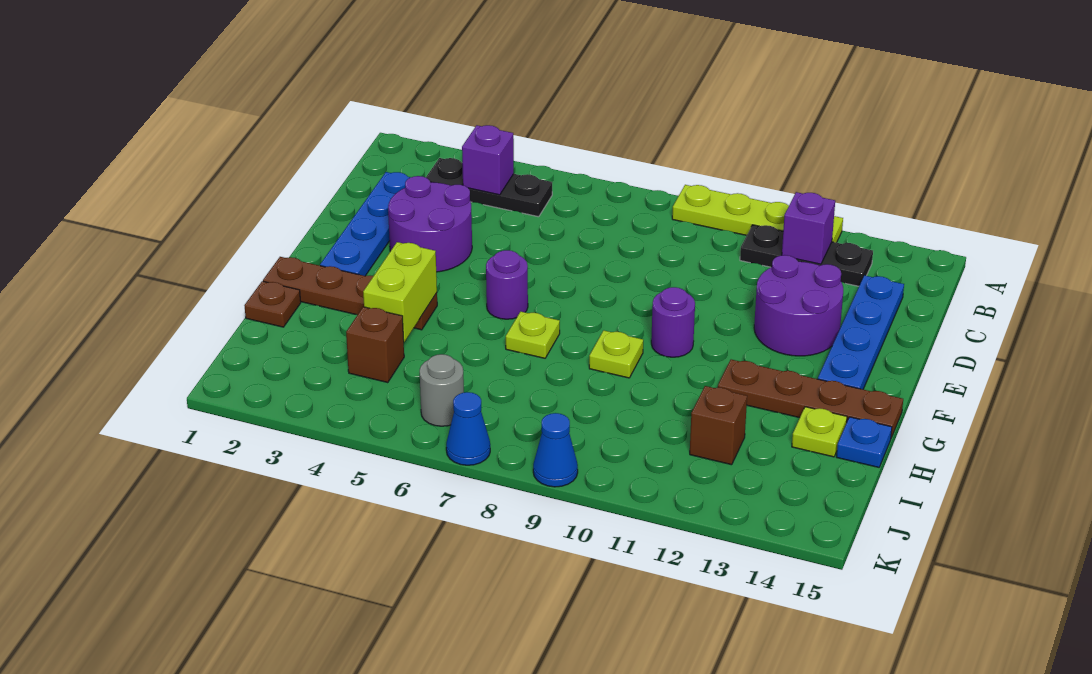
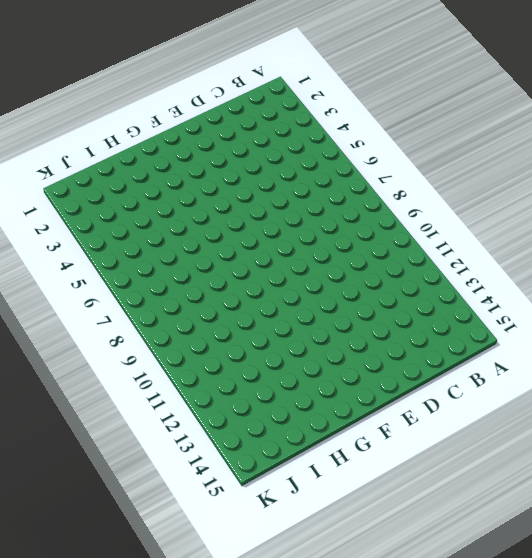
none -> lime 1x4 plate [672,185,843,243]
none -> black 1x3 plate [426,158,552,217]
none -> black 1x3 plate [740,225,873,286]

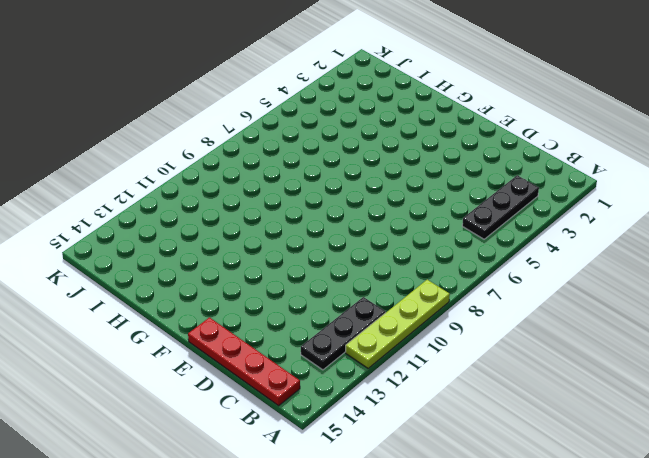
red 1x4 plate [188,318,300,406] -> none
none -> blue 1x4 plate [320,172,410,276]
none -> blue 1x4 plate [818,275,904,389]
none -> purple 2x2 round brick [388,176,472,272]

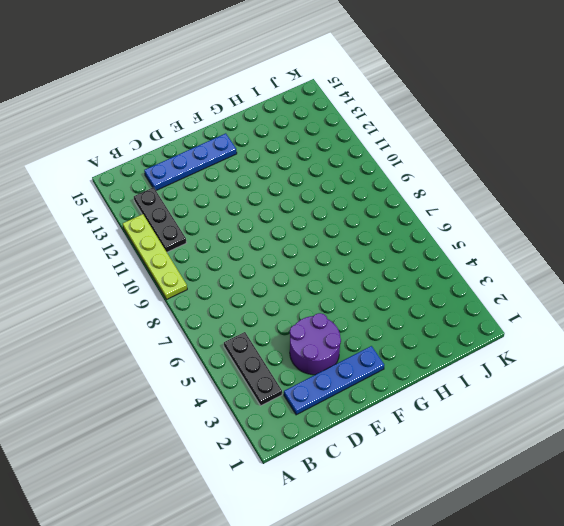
none -> purple 2x2 round brick [754,255,843,356]
none -> purple 1x1 round brick [486,250,528,319]
none -> purple 1x1 round brick [651,287,695,357]

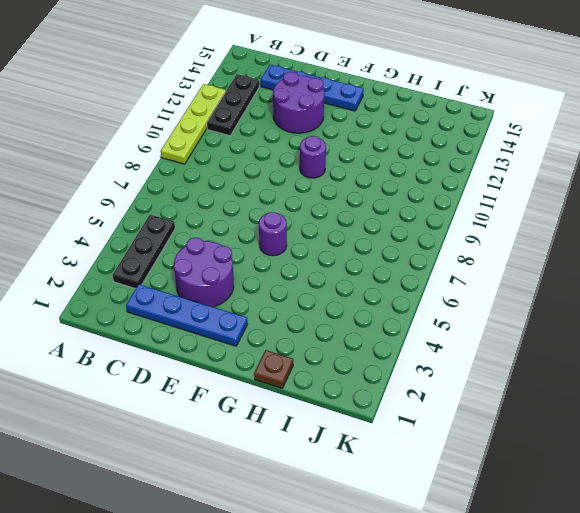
none -> brown 1x4 plate [263,257,437,330]
none -> lime 1x1 plate [506,312,560,358]
none -> lime 1x1 plate [589,330,643,378]

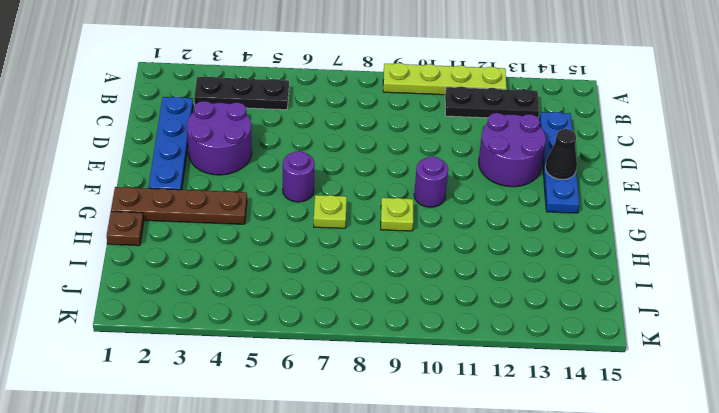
black 1x1 cone [545,129,577,180] -> none
none -> brown 1x4 plate [718,360,903,438]
none -> lime 1x1 plate [792,407,847,457]
none -> blue 1x1 plate [837,417,892,467]

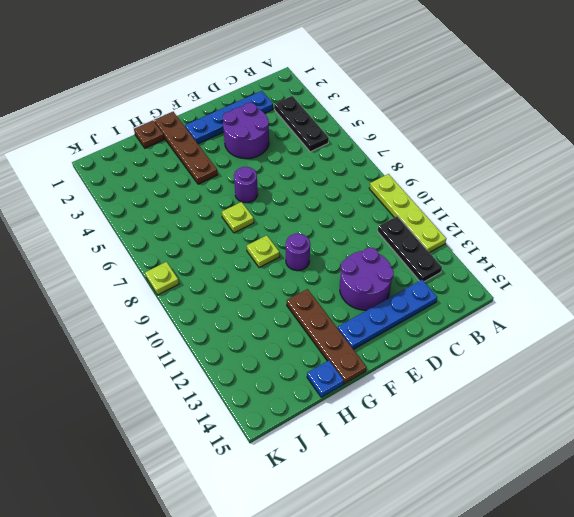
lime 1x1 plate [145,262,179,295] -> lime 1x1 plate moved to [792,407,847,457]
none -> brown 1x1 brick [346,307,404,383]
none -> brown 1x1 brick [690,386,747,465]
none -> grey 1x1 round brick [420,354,464,426]

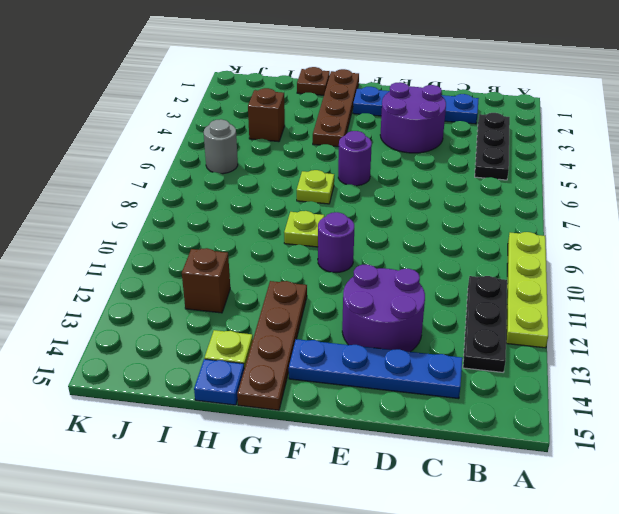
none -> blue 1x1 cone [446,392,490,465]
none -> blue 1x1 cone [533,413,578,487]
none -> purple 1x1 brick [462,125,514,195]

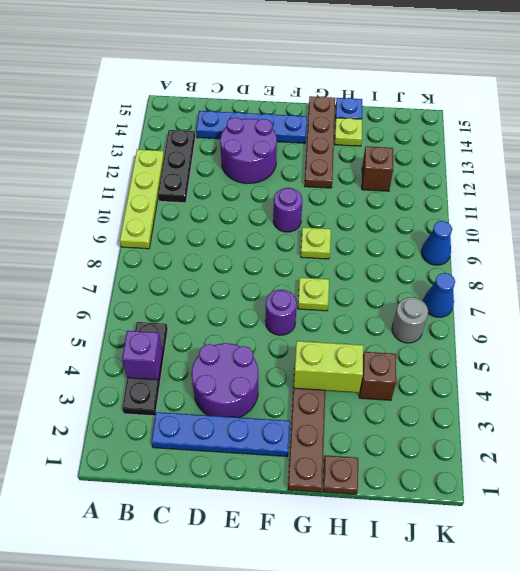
none -> purple 1x1 brick [782,192,835,264]

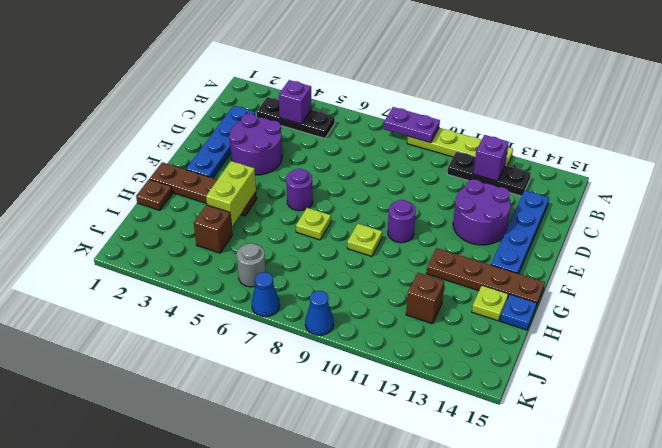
purple 1x2 plate [384,107,440,143] -> none

